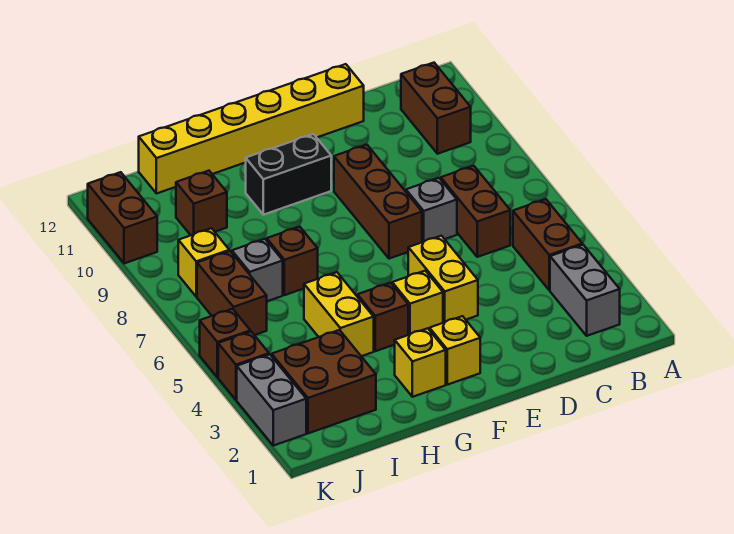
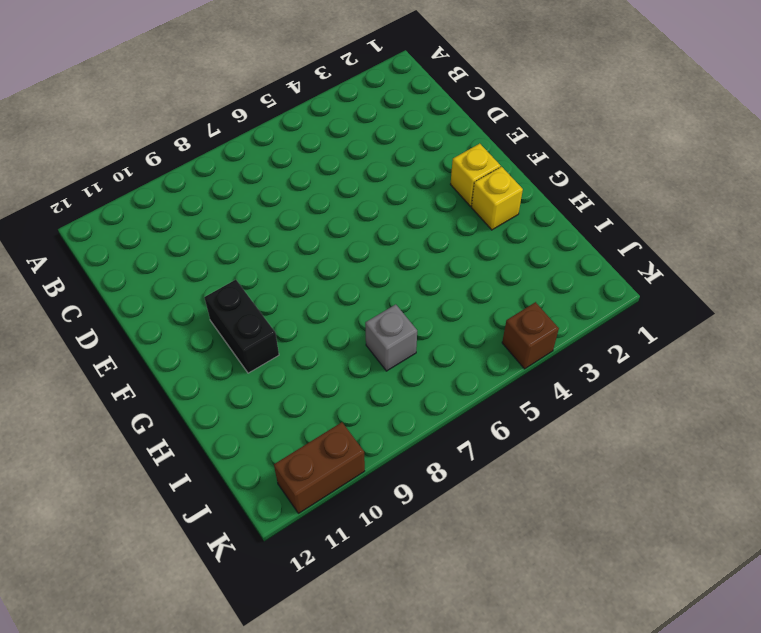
none -> grey 1x2 brick [550,245,620,336]
none -> brown 1x2 brick [513,199,582,290]
none -> brown 1x2 brick [401,63,471,154]

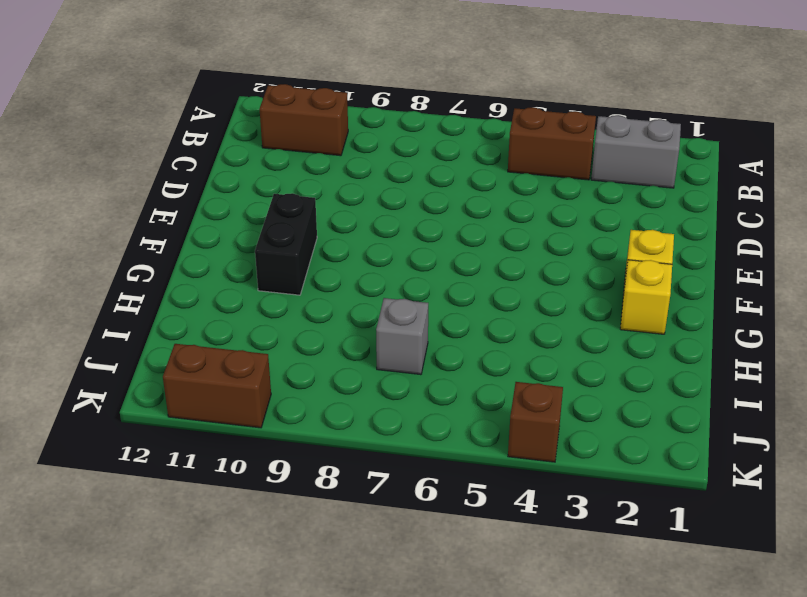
none -> brown 1x2 brick [441,166,510,257]
none -> grey 1x1 brick [406,178,457,242]
none -> yellow 1x6 brick [139,64,364,194]

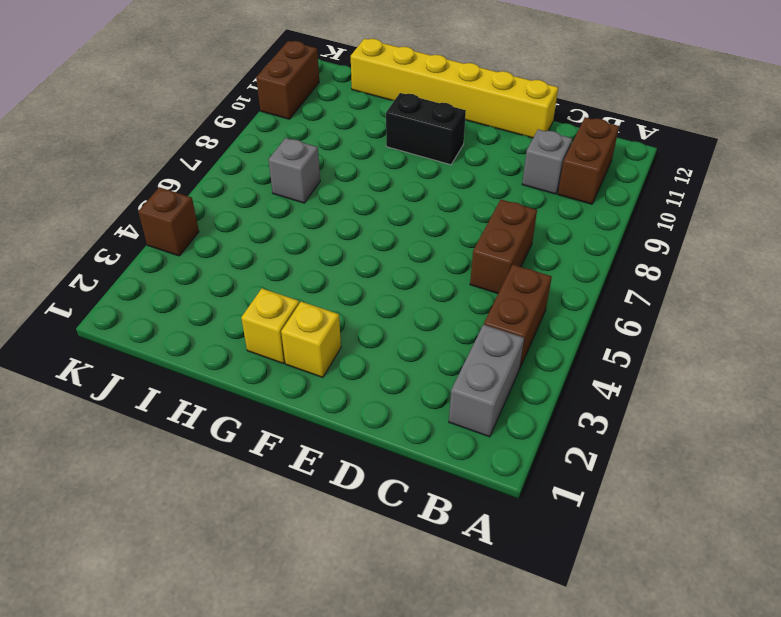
grey 1x1 brick [522,129,572,194] -> grey 1x1 brick moved to [406,178,457,242]
none -> yellow 1x2 brick [408,236,478,323]
none -> brown 1x3 brick [334,145,422,259]
none -> yellow 1x1 brick [392,271,443,335]

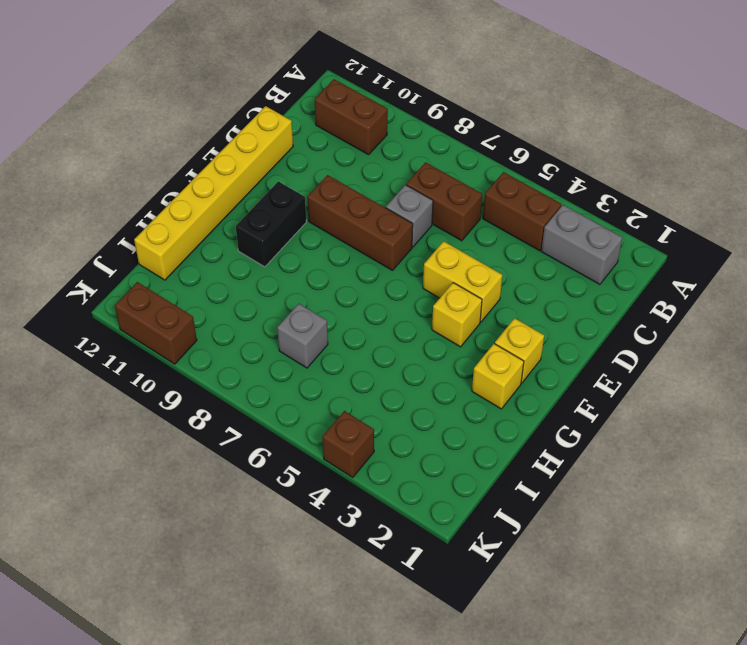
none -> brown 1x1 brick [357,283,408,351]
none -> yellow 1x2 brick [304,272,374,356]
none -> brown 1x1 brick [267,227,318,295]

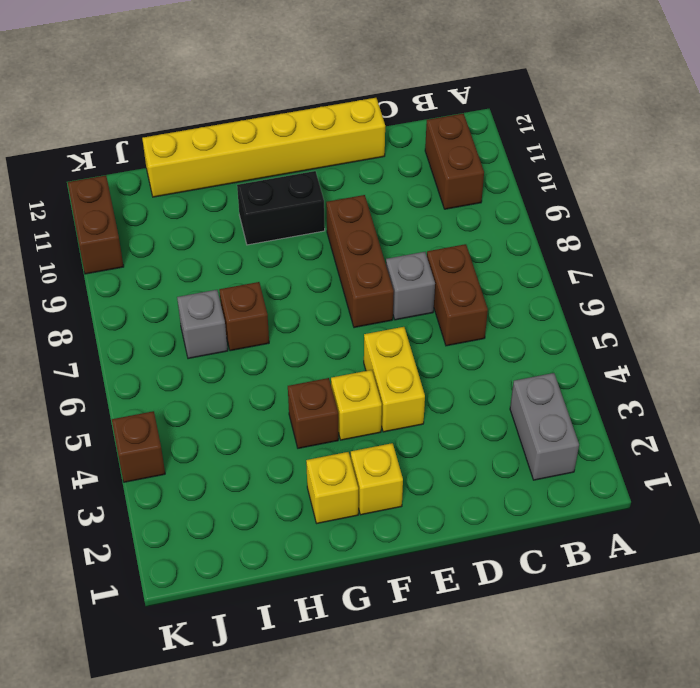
none -> brown 1x2 brick [513,199,582,290]
none -> yellow 1x2 brick [304,272,374,356]
none -> brown 2x2 brick [272,330,376,433]

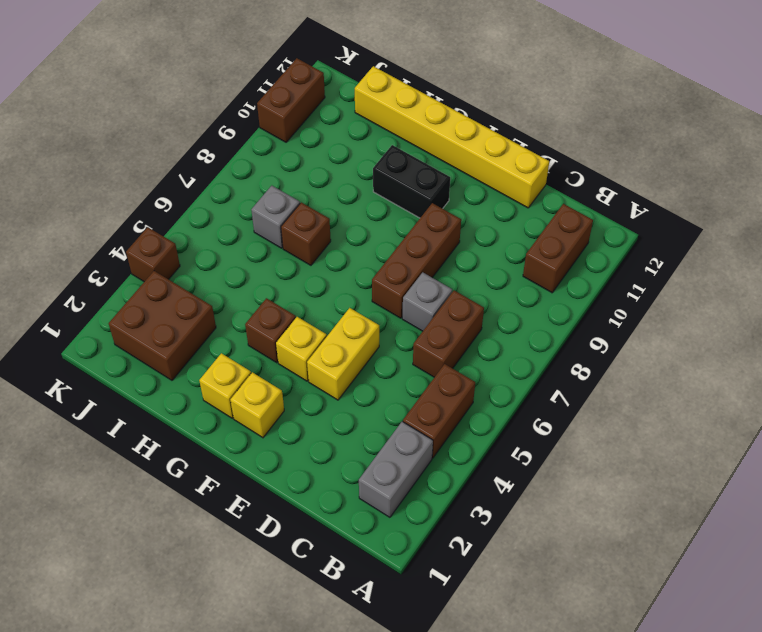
none -> yellow 1x2 brick [304,272,374,356]
none -> brown 1x1 brick [176,171,227,235]
none -> brown 1x2 brick [197,251,267,335]

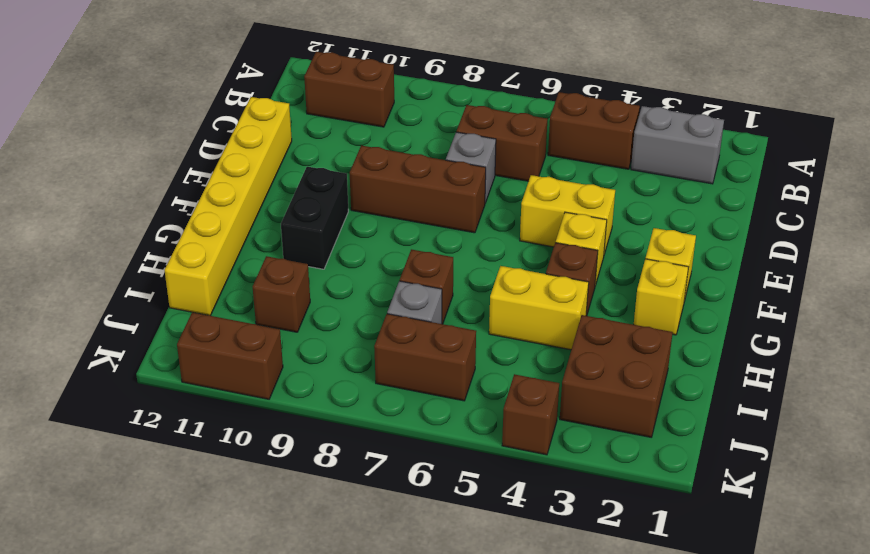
none -> yellow 1x1 brick [178,228,229,297]
none -> grey 1x2 brick [237,354,306,446]
none -> brown 1x1 brick [200,309,250,377]

